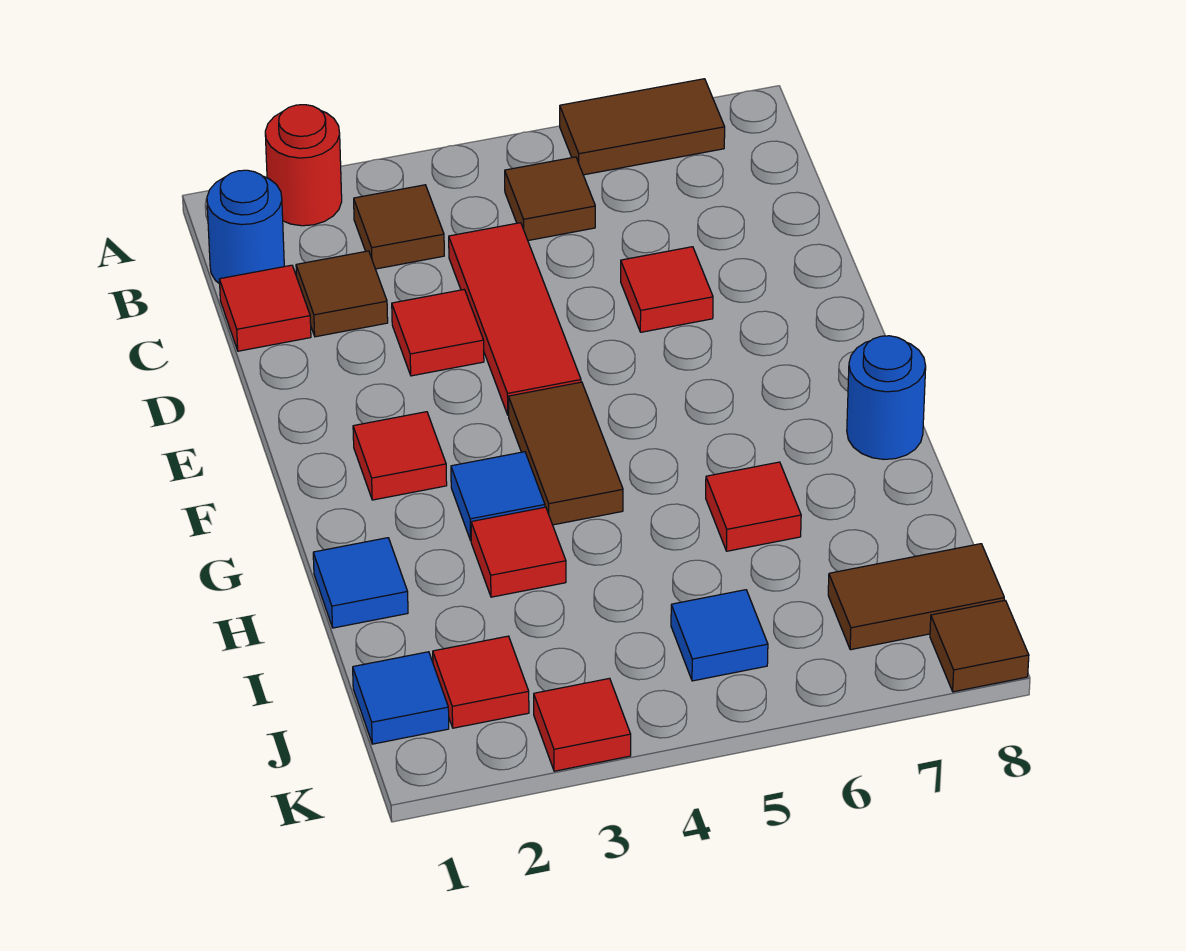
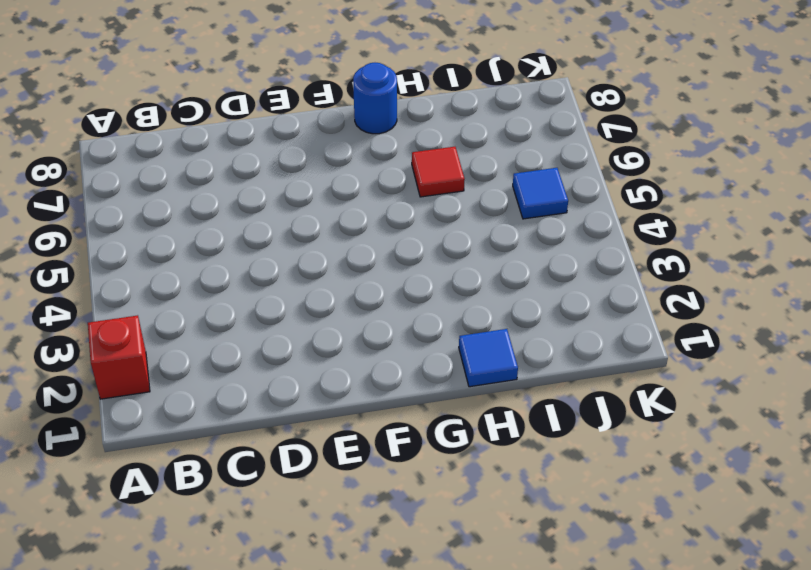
red 1x1 brick [88,315,150,399] -> red 1x1 round brick [265,105,342,226]
none -> brown 1x2 tile [560,79,725,175]
none -> blue 1x1 round brick [207,170,284,284]
none -> brown 1x1 tile [354,185,444,269]

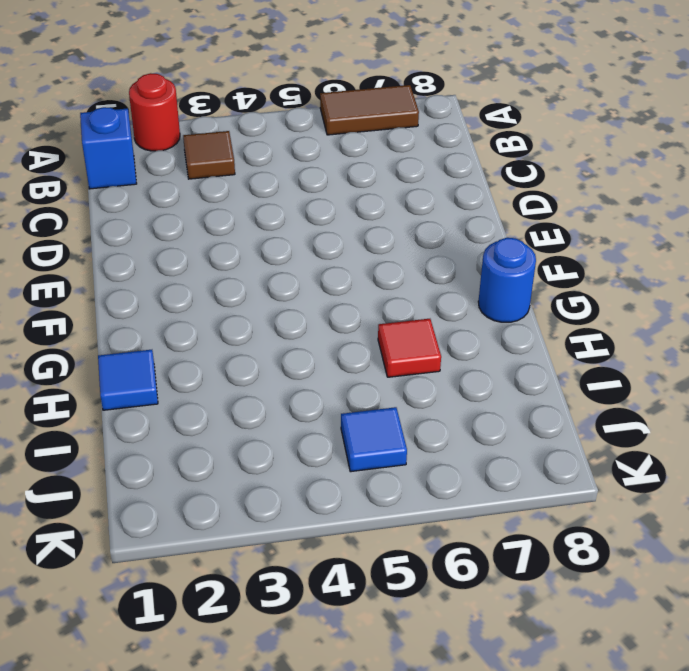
blue 1x1 brick [80,107,137,189] -> blue 1x1 round brick [207,170,284,284]
none -> brown 1x1 tile [505,157,595,240]
none -> red 1x1 tile [219,265,311,351]
none -> brown 1x1 tile [296,251,388,337]

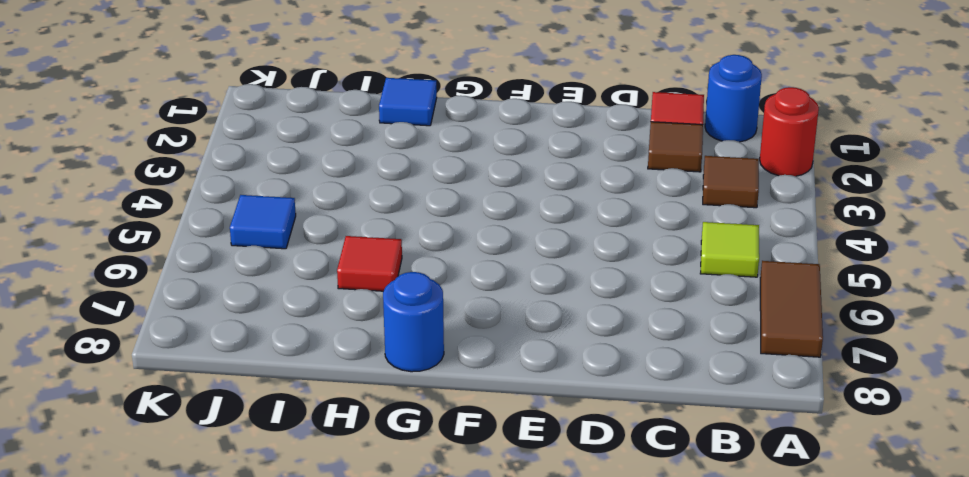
lime 1x1 tile [700,222,759,277] -> brown 1x1 tile [505,157,595,240]
none -> red 1x3 tile [449,223,581,415]
none -> red 1x1 tile [392,290,484,376]
none -> red 1x1 tile [621,247,713,332]

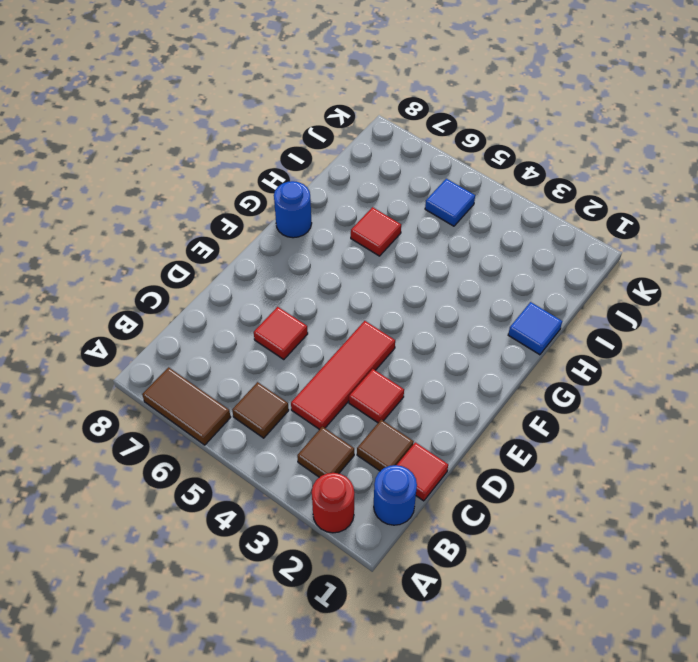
none -> red 1x1 tile [353,412,447,500]
none -> brown 1x2 tile [508,382,623,525]
none -> blue 1x1 tile [451,452,545,540]

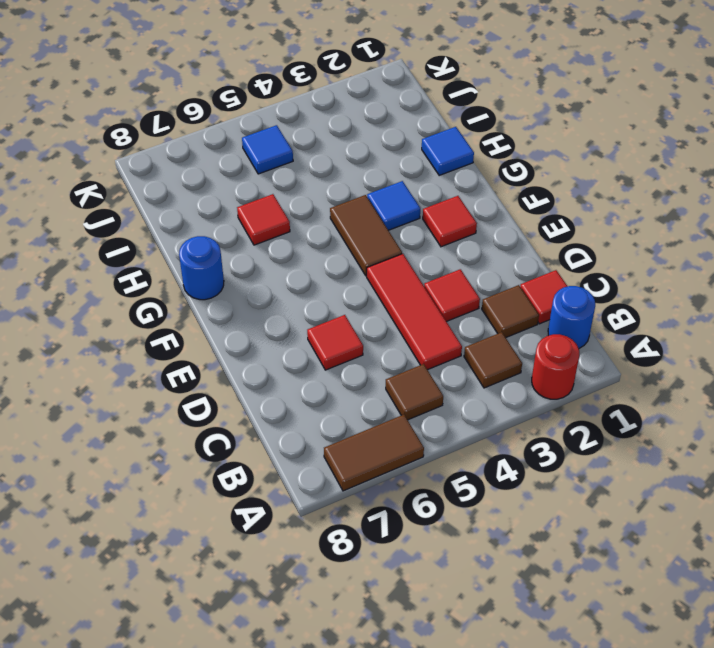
none -> red 1x1 tile [471,507,566,597]
none -> blue 1x1 tile [353,652,449,744]
none -> red 1x1 tile [433,636,529,728]

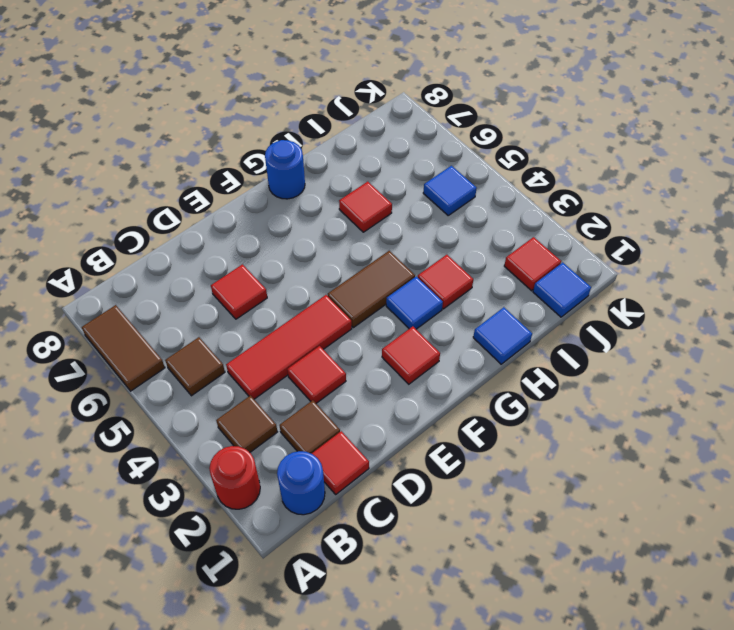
none -> brown 1x2 tile [828,544,1004,650]
none -> red 1x1 tile [534,678,631,771]
none -> brown 1x1 tile [930,600,1029,692]

